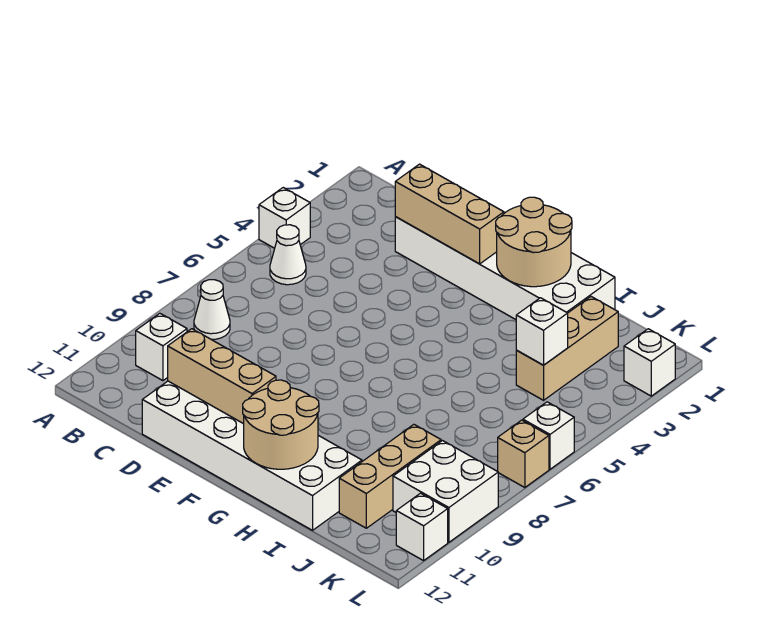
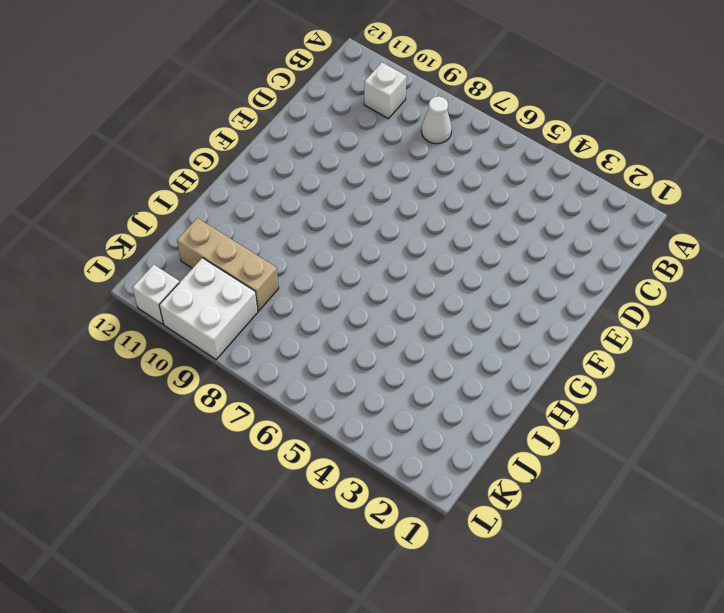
none -> white 1x1 brick [259,188,310,248]
none -> white 1x1 cone [270,225,306,285]
none -> white 2x6 brick [395,217,615,320]

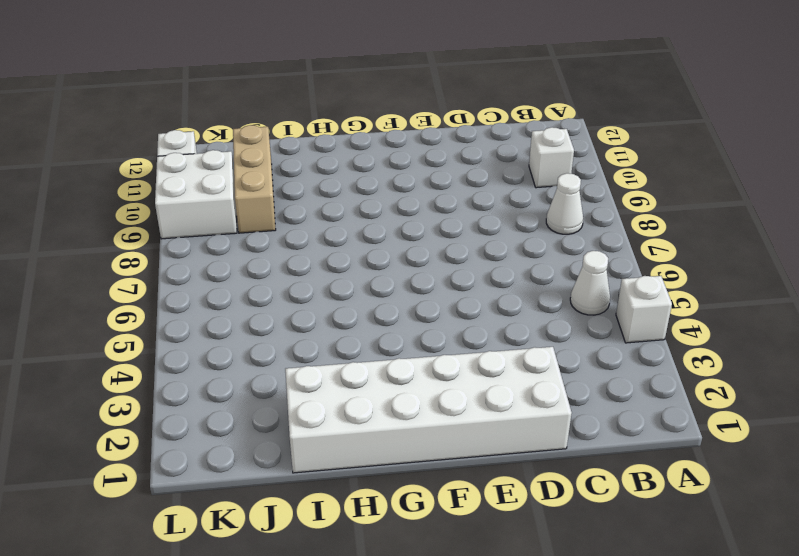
none -> white 2x6 brick [142,381,362,530]
none -> tan 1x3 brick [516,297,618,400]
none -> white 1x1 brick [624,329,675,396]

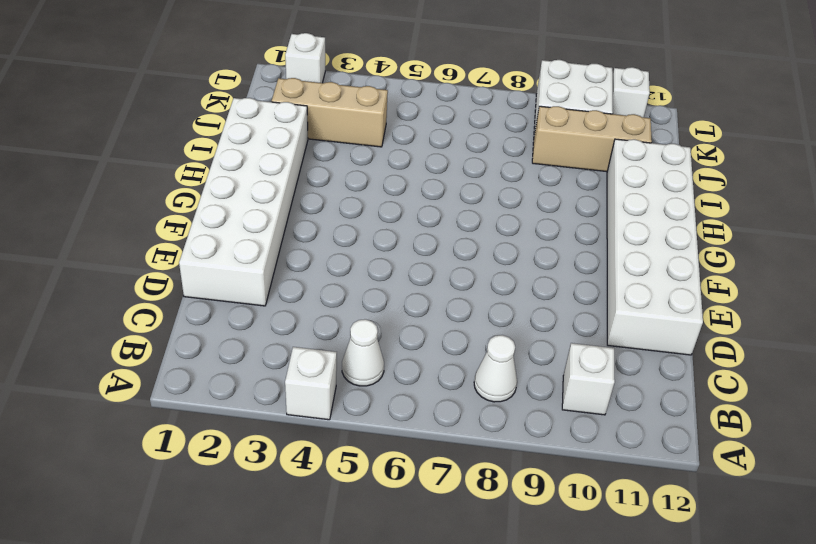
none -> white 1x1 brick [523,402,574,469]
none -> tan 1x1 brick [498,420,549,488]
none -> tan 1x3 brick [395,164,504,264]

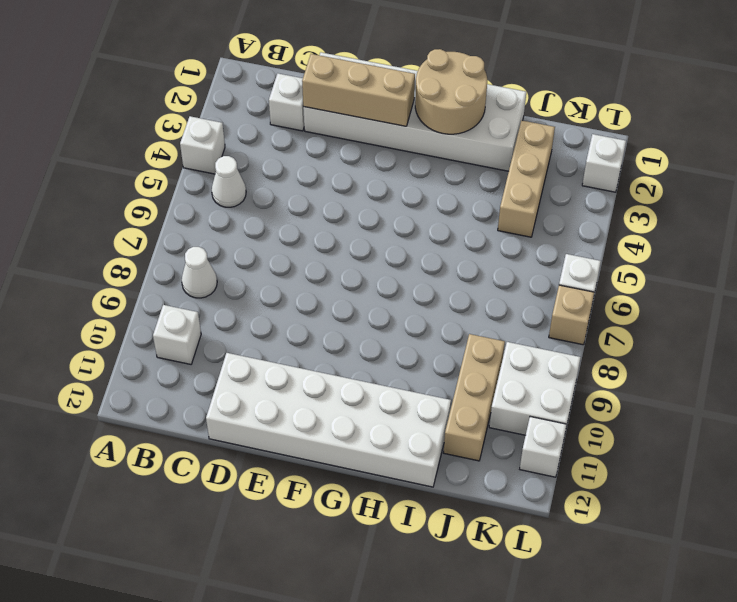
white 1x1 brick [269,73,304,131] -> white 1x1 brick moved to [516,298,568,365]
none -> tan 1x3 brick [168,329,276,424]
none -> tan 2x2 round brick [243,380,319,469]

